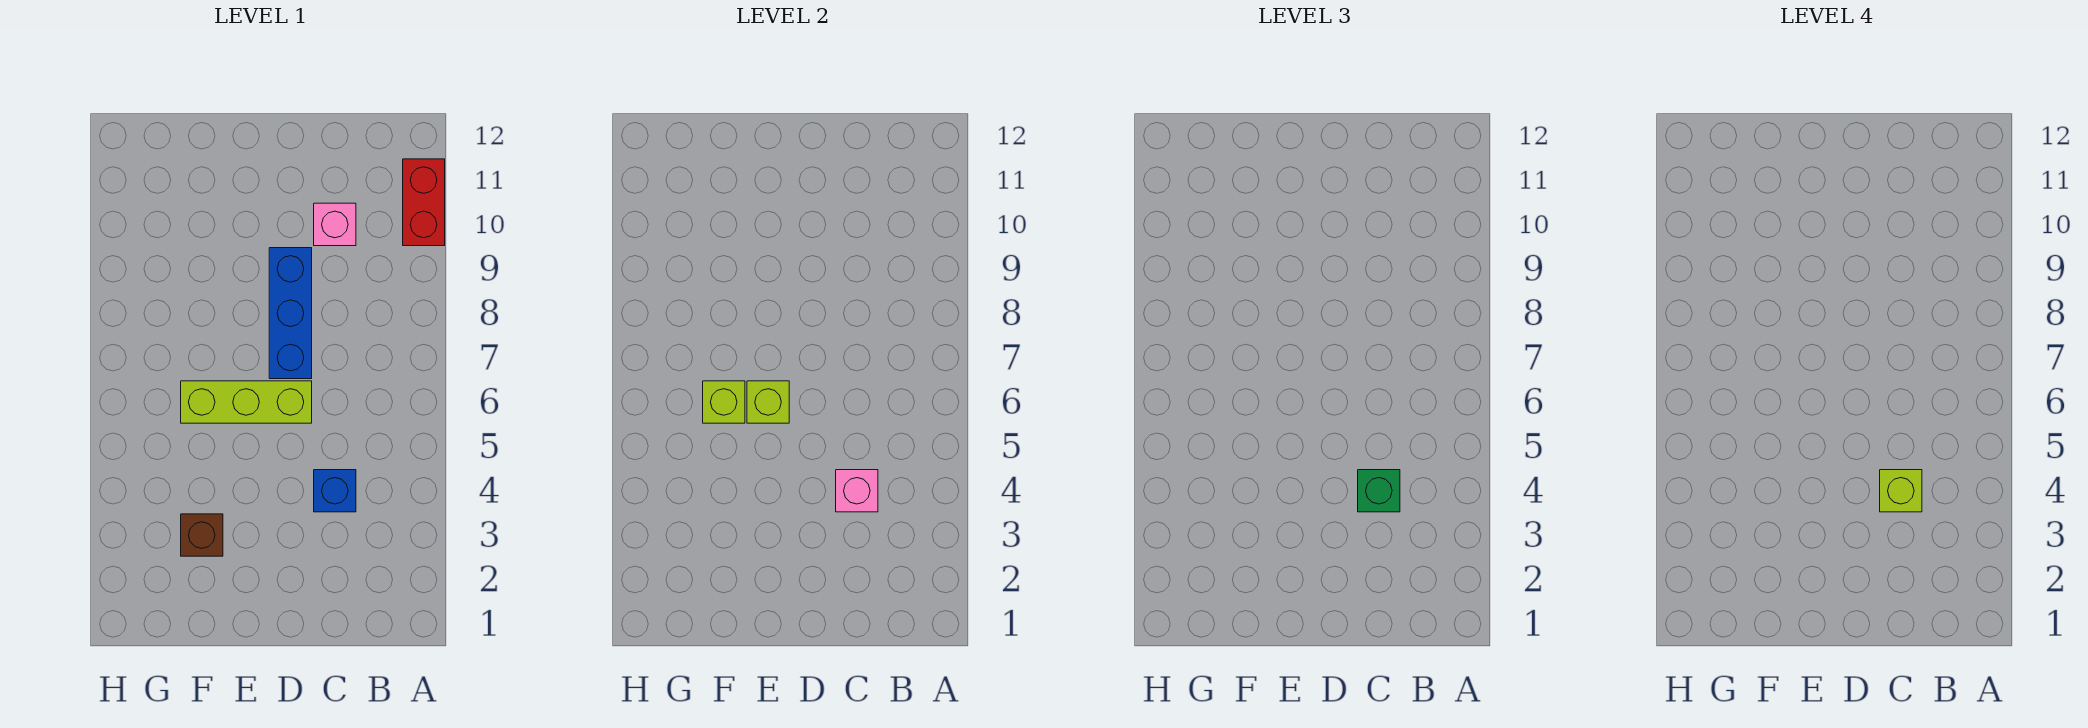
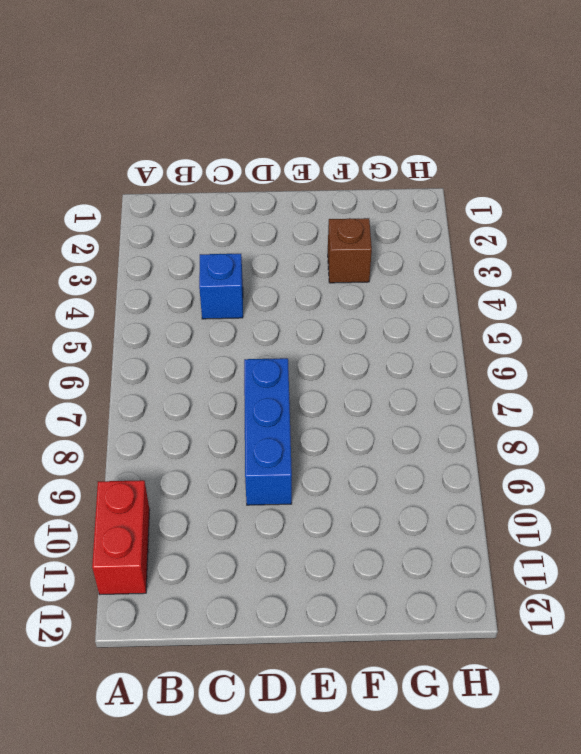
none -> pink 1x1 brick [314,203,356,246]
none -> lime 1x3 brick [181,381,312,423]

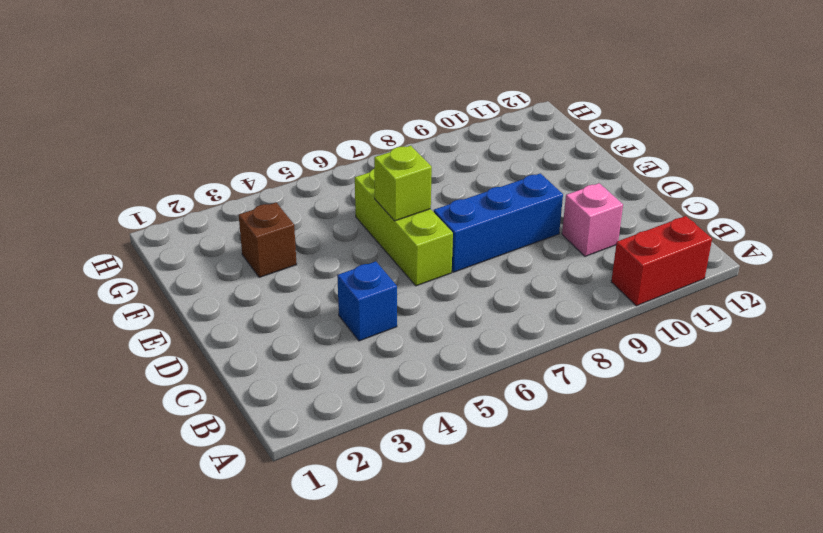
none -> pink 1x1 brick [836,470,878,512]
none -> lime 1x1 brick [703,381,745,423]

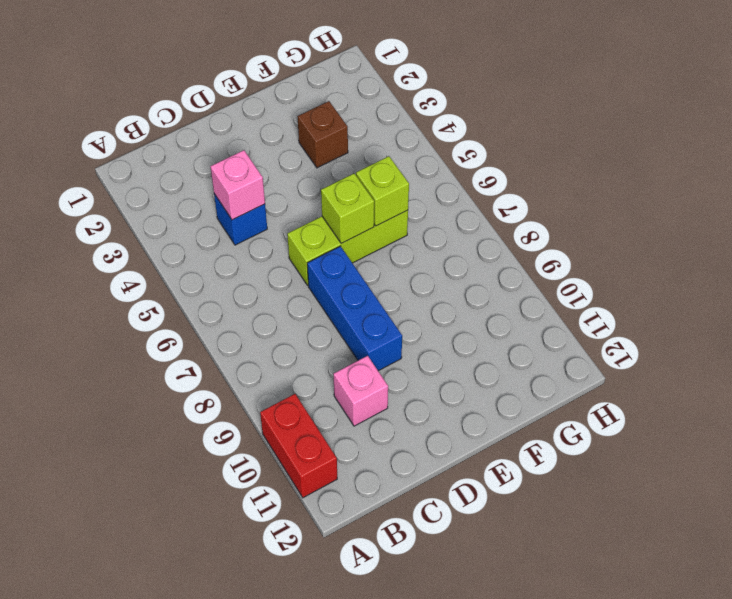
none -> green 1x1 brick [1358,470,1400,512]
none -> lime 1x1 brick [1880,470,1922,512]

